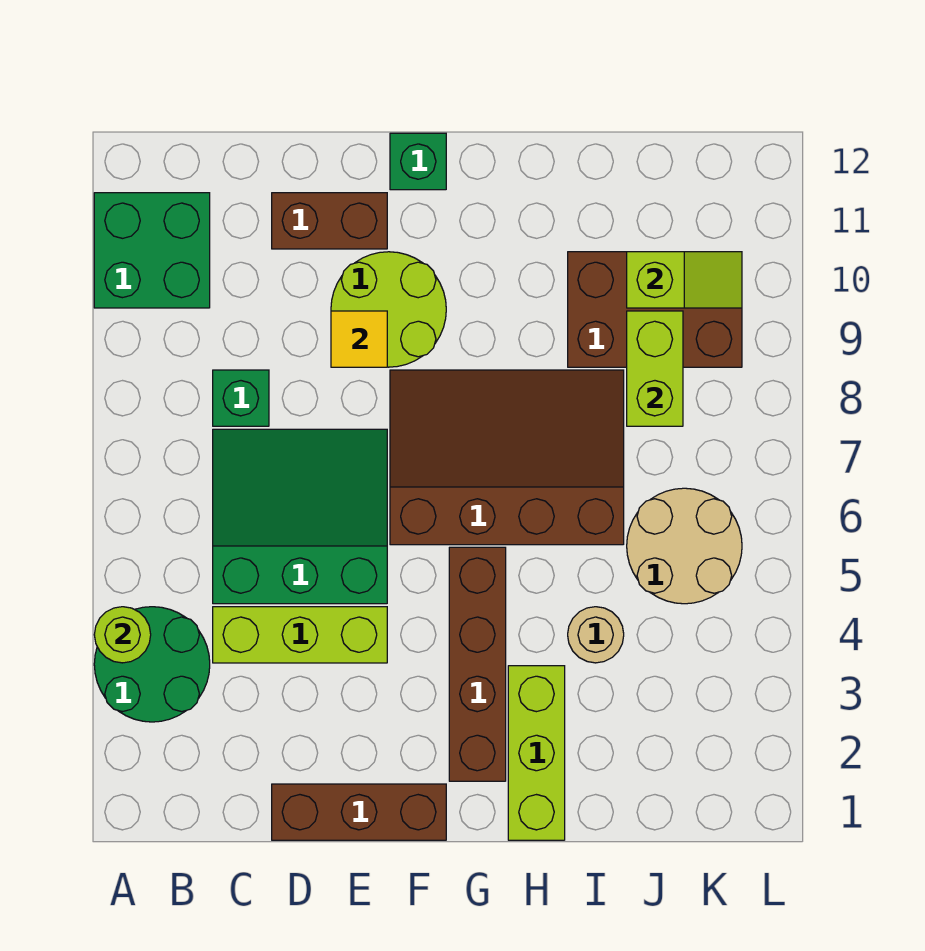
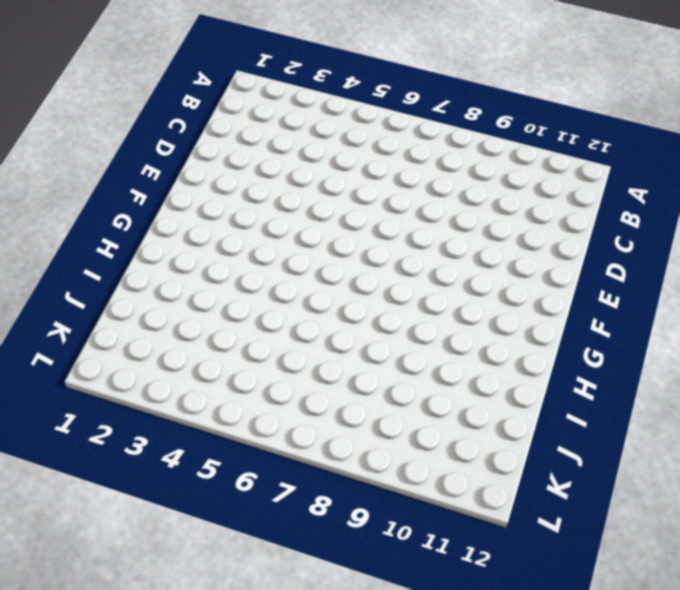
none -> green 2x2 round brick [94,607,210,722]
none -> green 2x2 brick [94,193,210,308]
none -> lime 1x3 brick [213,607,387,663]

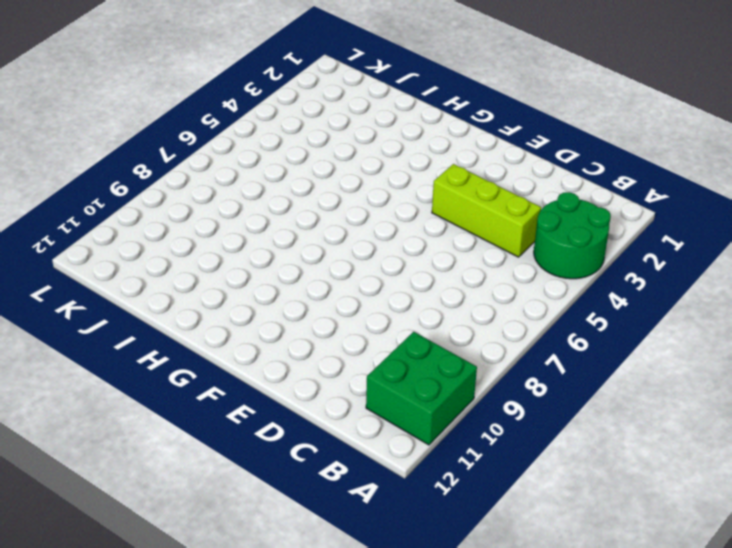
none -> green 3x3 slope [213,429,387,604]
none -> green 1x1 brick [213,370,269,426]
none -> brown 1x3 brick [272,784,446,840]

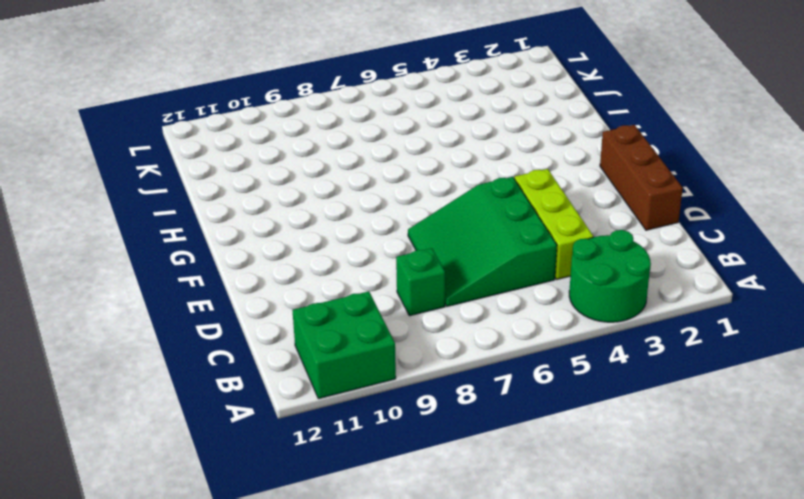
none -> brown 1x2 brick [272,193,387,249]
none -> lime 2x2 round brick [331,252,446,367]
none -> brown 3x4 slope [390,370,624,545]

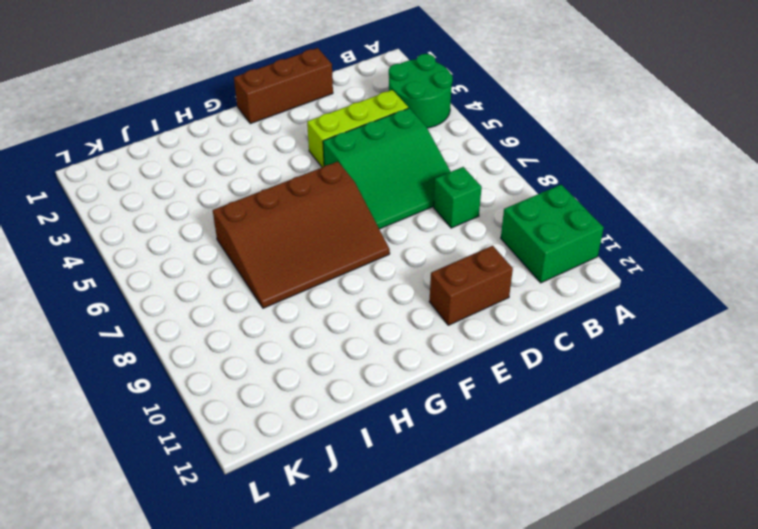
none -> lime 2x2 round brick [331,252,446,367]
none -> green 1x1 brick [390,133,446,190]
none -> brown 1x4 brick [449,547,506,781]

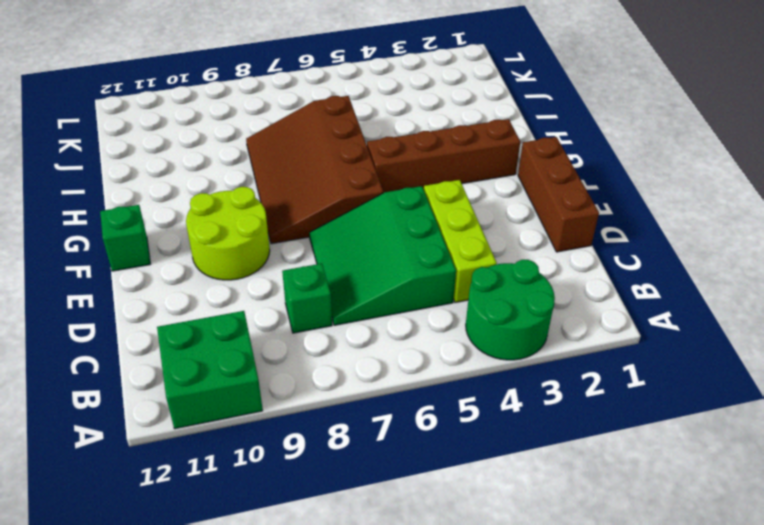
none -> brown 1x2 brick [272,193,387,249]
none -> lime 1x3 brick [508,666,565,840]
none -> tan 1x1 round brick [568,607,624,663]

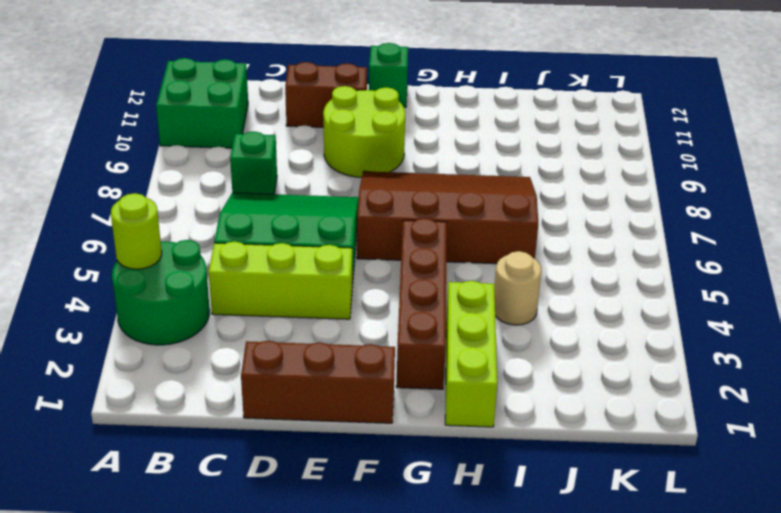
none -> brown 2x3 brick [568,252,742,367]
none -> tan 2x2 round brick [627,488,742,604]
none -> yellow 1x1 tile [331,311,387,367]

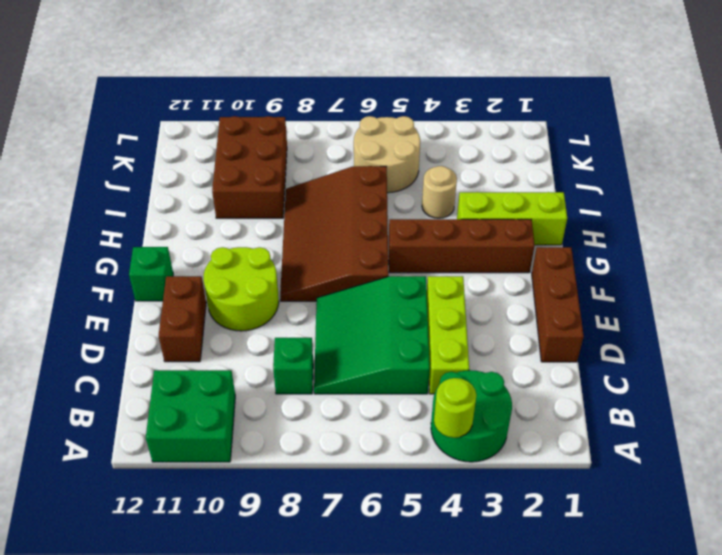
none -> yellow 1x1 tile [331,311,387,367]
none -> lime 1x2 brick [627,311,683,426]
none -> lime 1x2 slope [627,252,742,308]

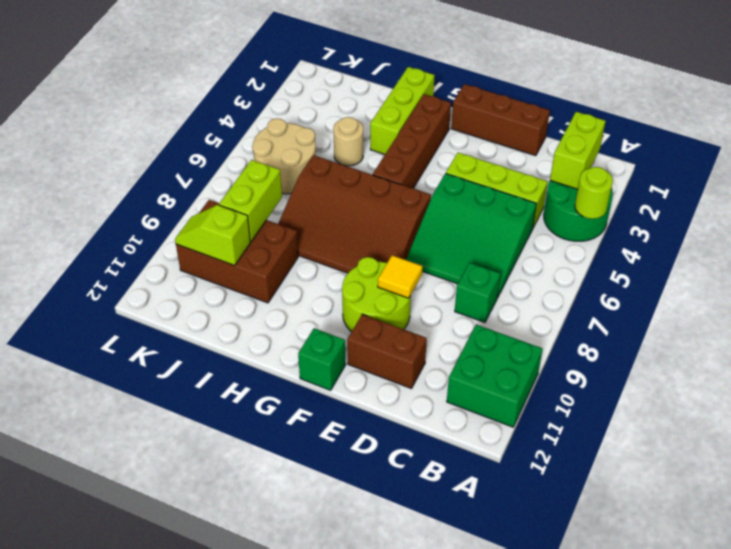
lime 1x2 brick [550,112,606,189] -> none

